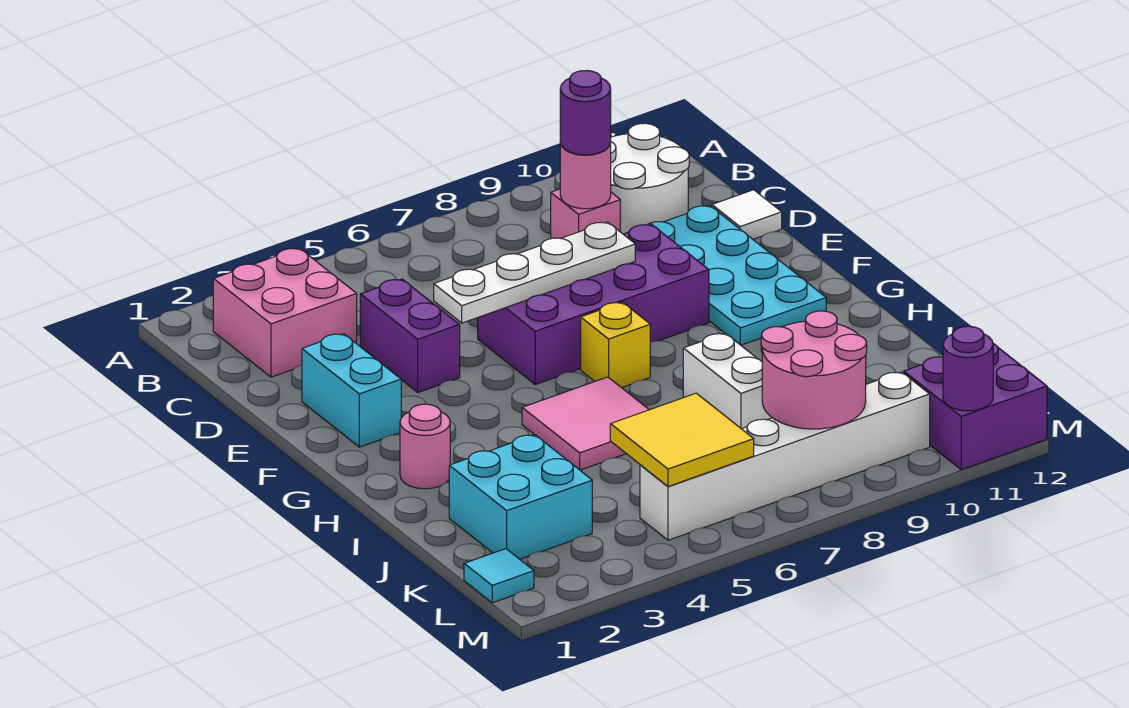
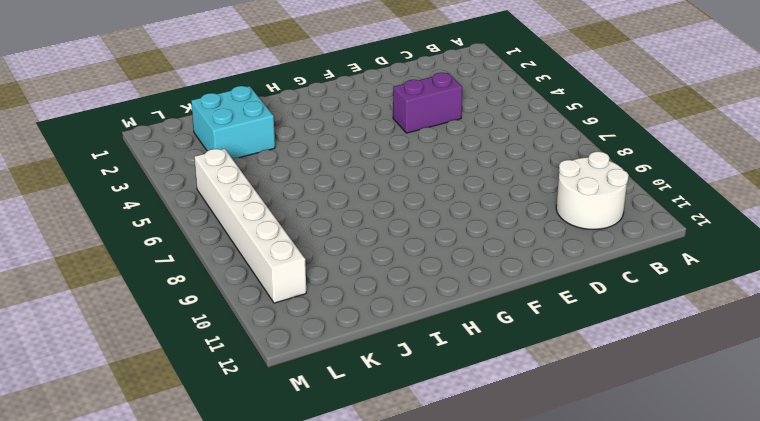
none -> pink 2x2 brick [213,248,357,377]
none -> pink 1x1 brick [551,189,620,239]
none -> cyan 2x4 plate [647,205,826,345]

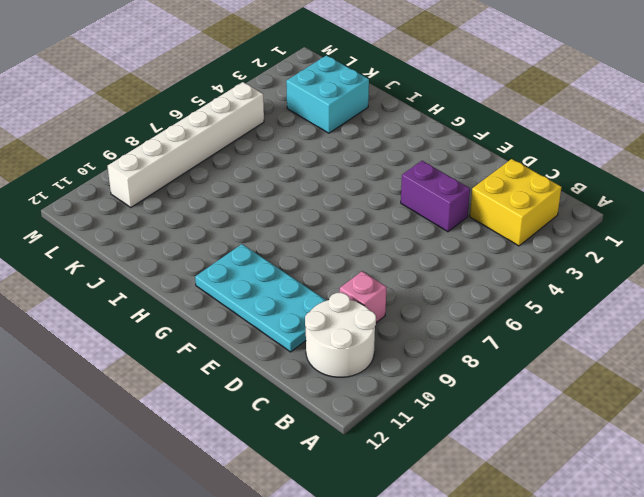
yellow 2x2 brick [470,159,561,246] -> pink 2x2 brick [213,248,357,377]
none -> white 1x1 tile [712,190,782,239]
none -> cyan 1x2 brick [302,334,401,447]
none -> purple 2x4 brick [478,224,709,385]

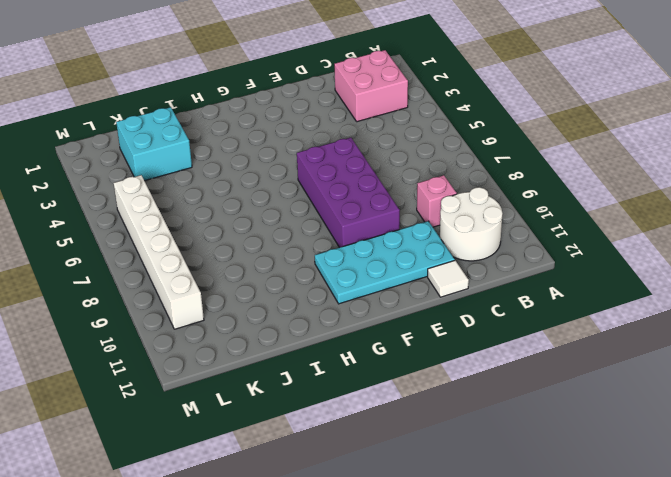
none -> purple 1x2 brick [360,279,460,392]
none -> cyan 1x2 brick [302,334,401,447]
none -> yellow 1x1 brick [581,302,650,388]

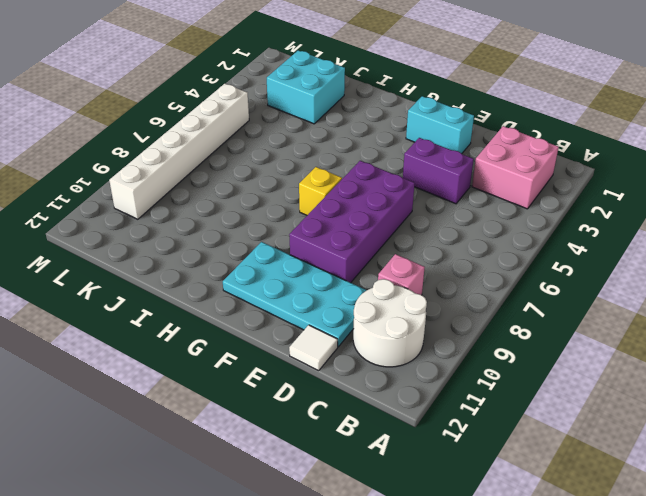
none -> pink 1x1 round brick [400,404,450,489]
none -> pink 2x2 tile [522,377,649,470]
none -> white 1x2 brick [683,333,772,429]

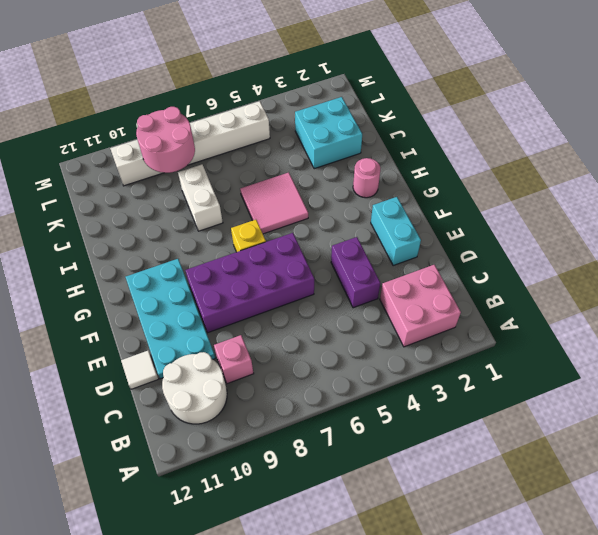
none -> cyan 1x1 tile [464,549,534,603]
none -> purple 2x2 brick [904,344,1047,470]
none -> pink 1x1 round brick [560,143,611,209]

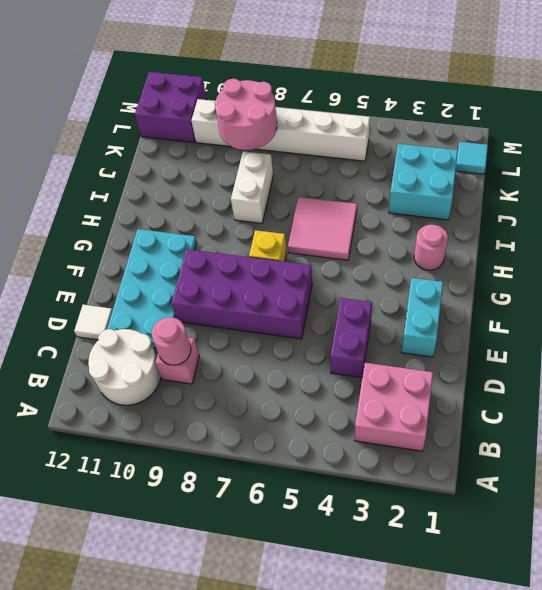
none -> white 1x4 plate [434,222,635,323]
none -> yellow 2x2 tile [610,393,754,486]
none -> purple 1x1 round brick [943,326,993,411]

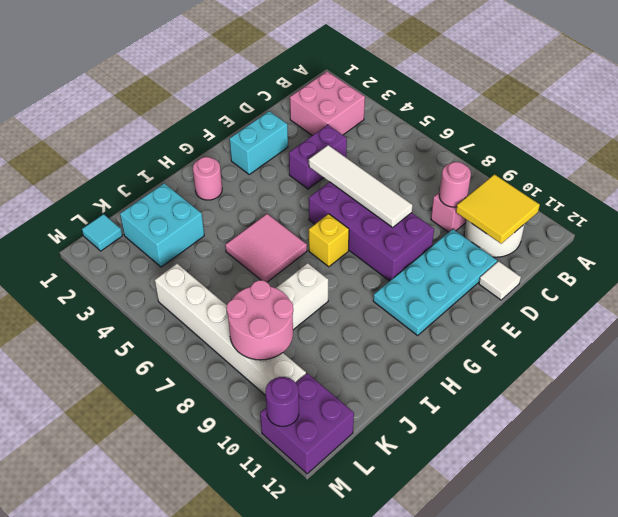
yellow 2x2 tile [456,174,540,244] -> yellow 2x2 tile moved to [610,393,754,486]
white 1x4 tile [309,145,413,227] -> white 1x4 plate [434,222,635,323]
none -> purple 1x1 round brick [560,70,611,155]

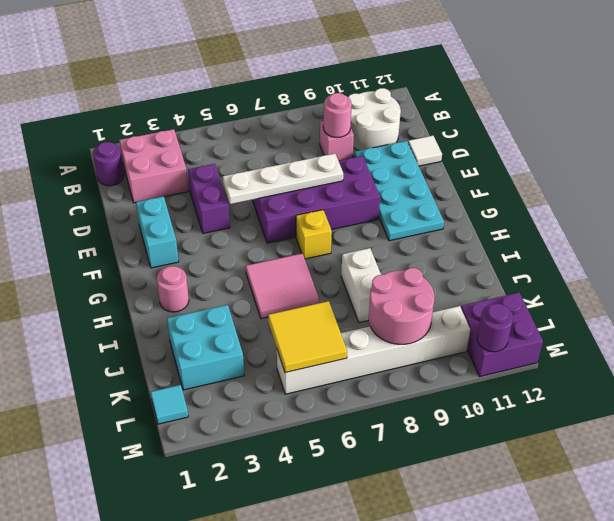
purple 1x1 round brick [93,142,124,186] -> purple 1x1 round brick moved to [560,70,611,155]

